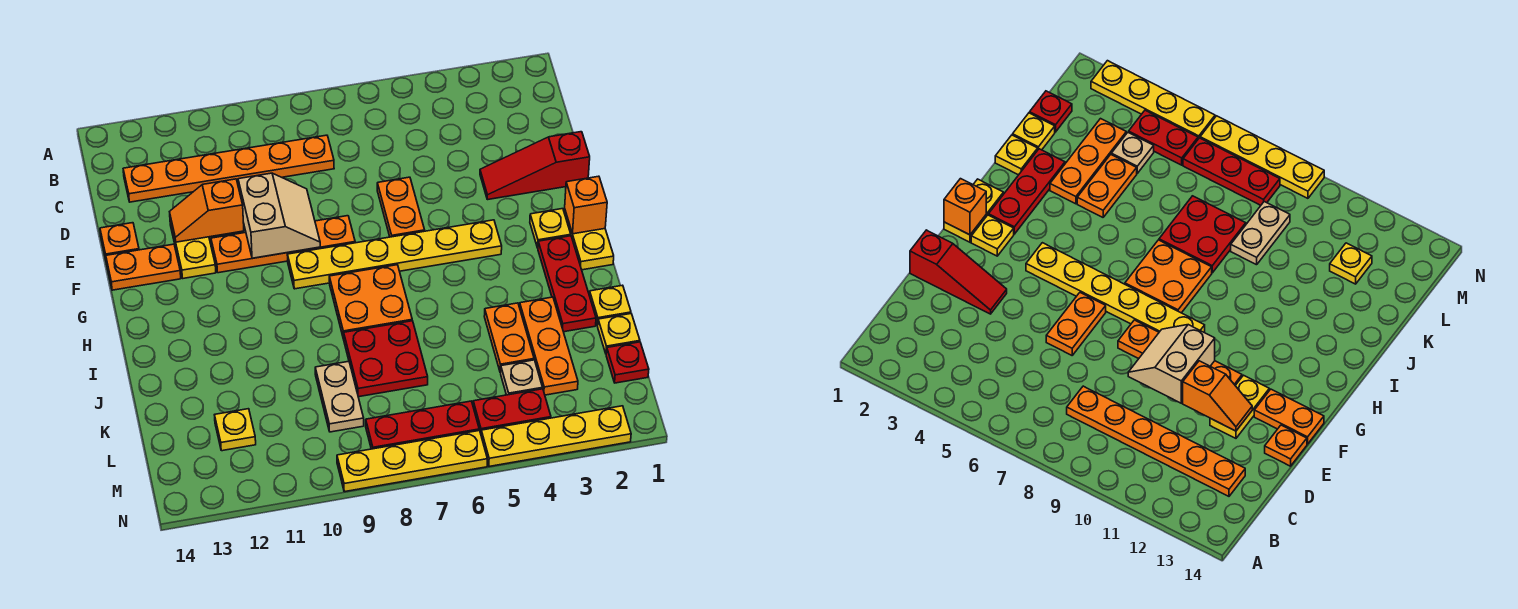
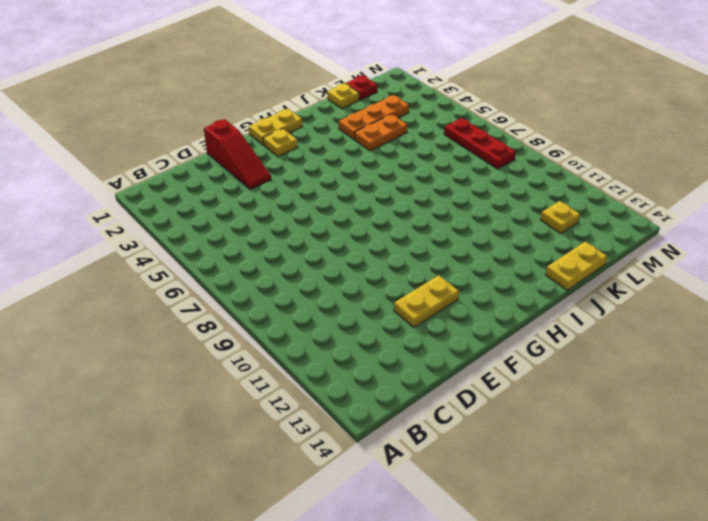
yellow 1x2 plate [546,242,607,290] -> none
none -> orange 1x6 plate [123,135,334,202]
none -> orange 1x2 plate [377,177,425,237]
none -> orange 1x1 plate [100,223,139,259]

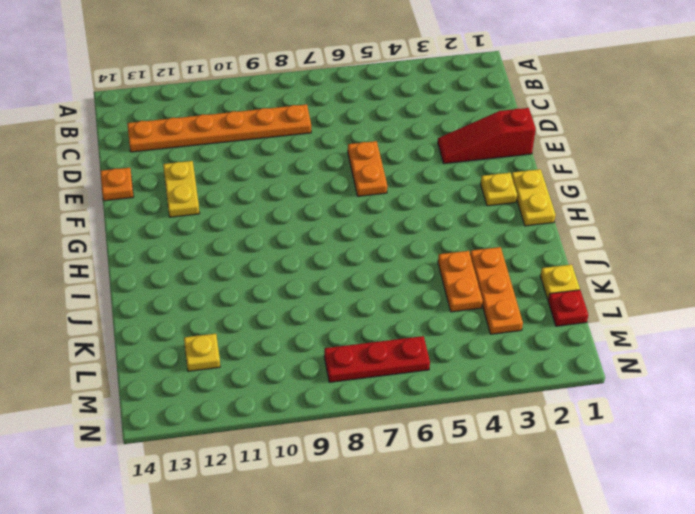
none -> orange 1x4 plate [211,216,355,273]
none -> orange 1x2 plate [106,244,181,290]
none -> yellow 1x6 plate [287,220,502,289]

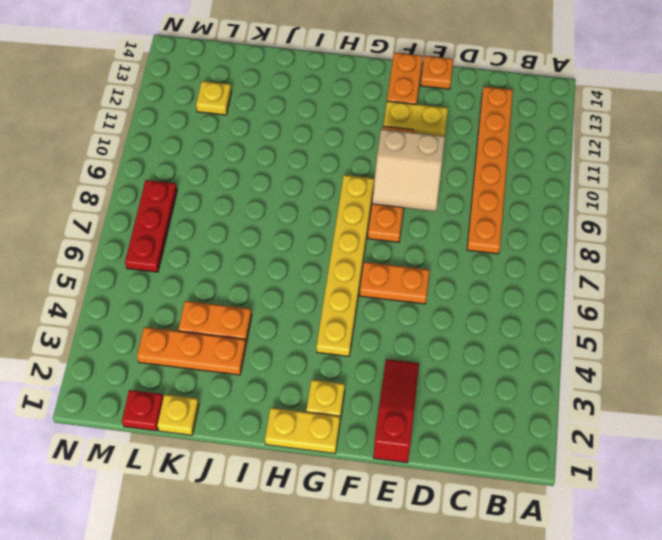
none -> red 1x3 plate [538,236,596,332]
none -> orange 2x2 plate [329,265,412,339]
none -> yellow 1x1 plate [589,285,631,326]

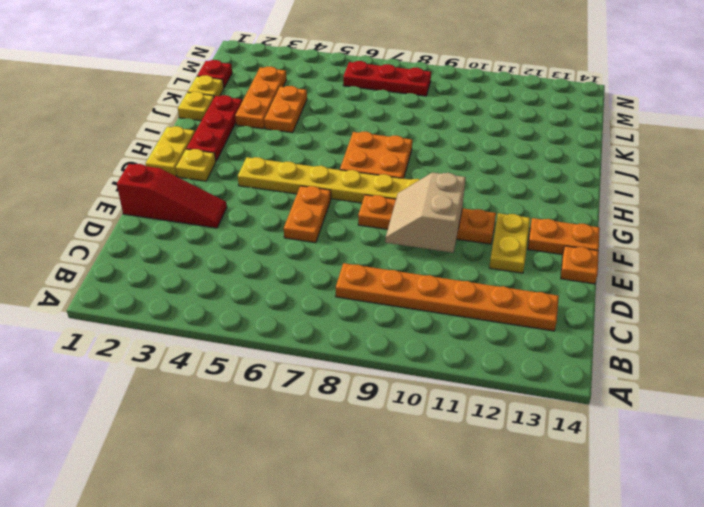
none -> red 2x2 plate [344,321,428,397]
none -> tan 1x2 plate [315,361,364,432]
none -> tan 1x1 plate [501,360,542,395]

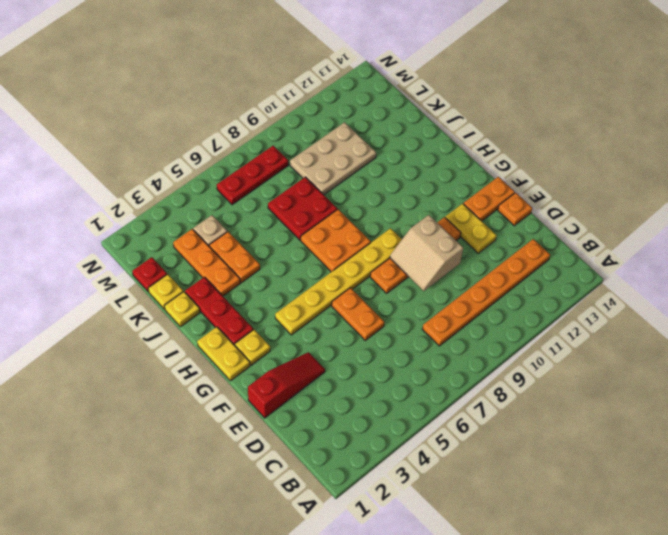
tan 2x3 plate [290,122,376,195] -> tan 1x2 plate [315,361,364,432]
none -> yellow 1x1 plate [215,409,256,451]
none -> red 1x2 plate [473,389,551,433]
none -> yellow 1x4 plate [481,406,631,466]

